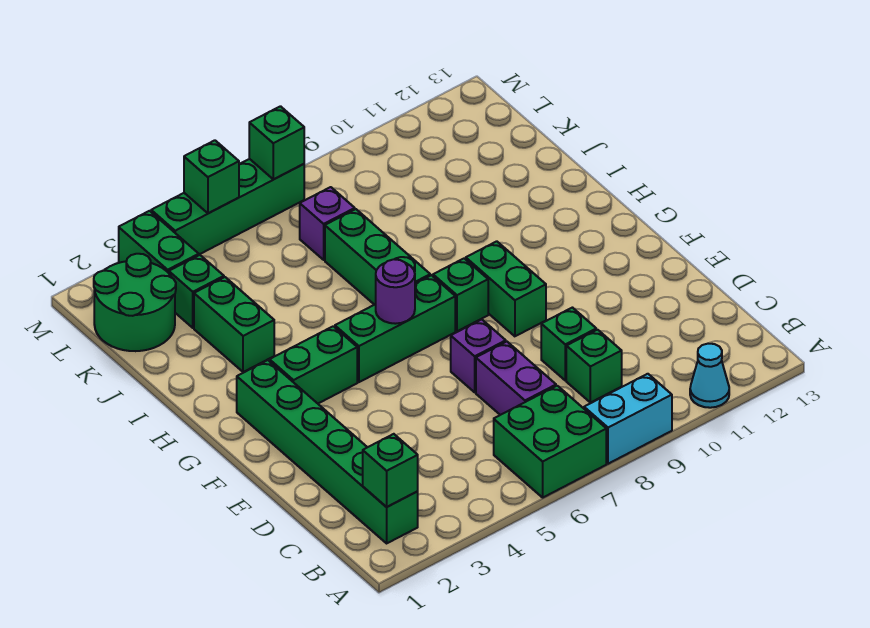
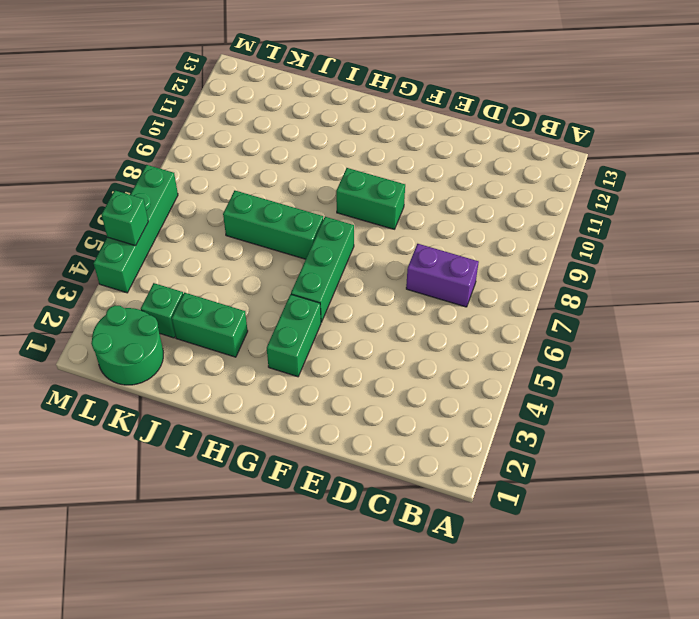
none -> green 2x2 brick [494,386,606,497]
none -> cyan 1x2 brick [584,374,672,464]
none -> cyan 1x1 cone [690,344,729,408]

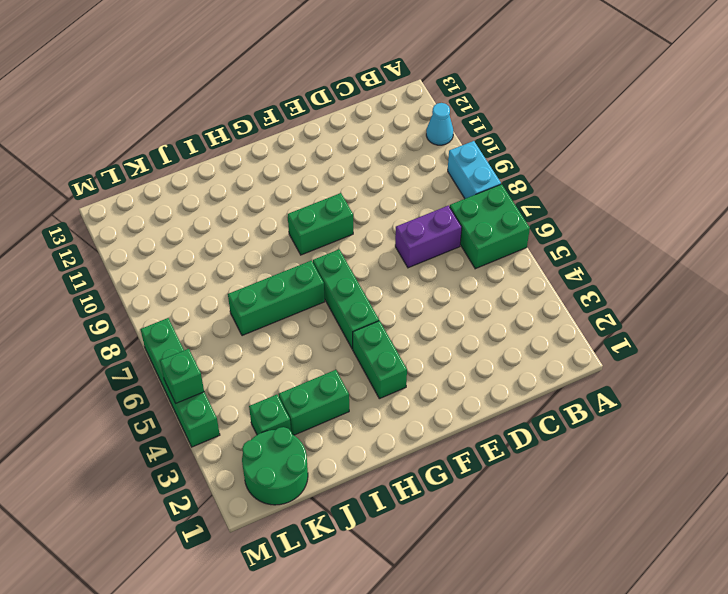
none -> green 1x6 brick [237,360,418,543]
none -> green 1x1 brick [566,330,622,403]
none -> green 1x1 brick [541,308,596,380]

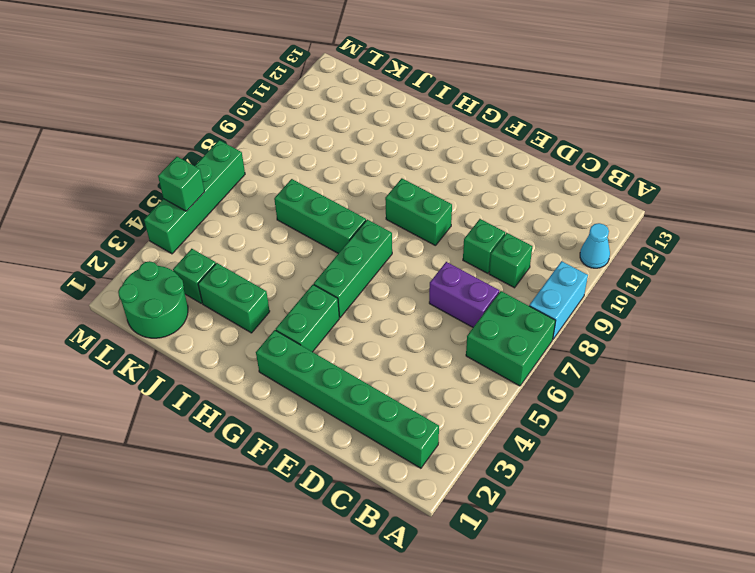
none -> purple 1x1 brick [451,319,506,392]
none -> green 1x1 brick [433,258,488,331]
none -> purple 1x1 brick [300,187,355,260]

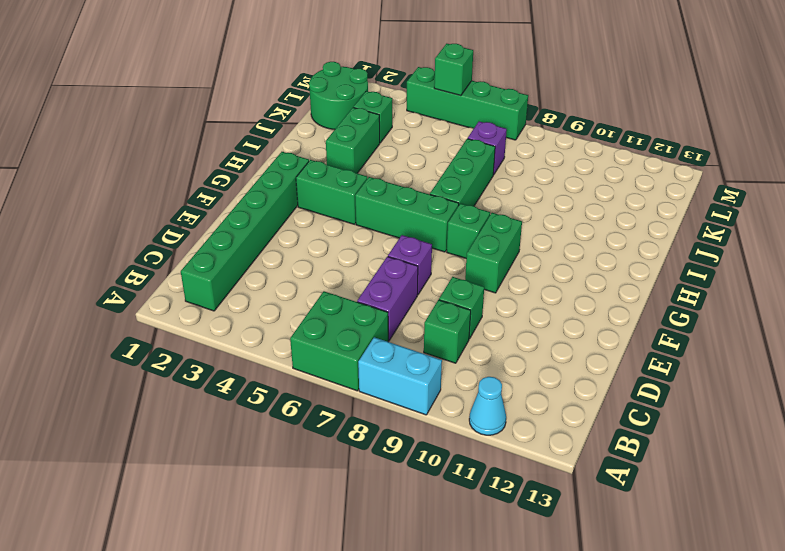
none -> green 1x2 brick [119,211,199,273]
none -> green 1x1 brick [363,434,418,507]
none -> purple 1x1 round brick [376,259,415,324]

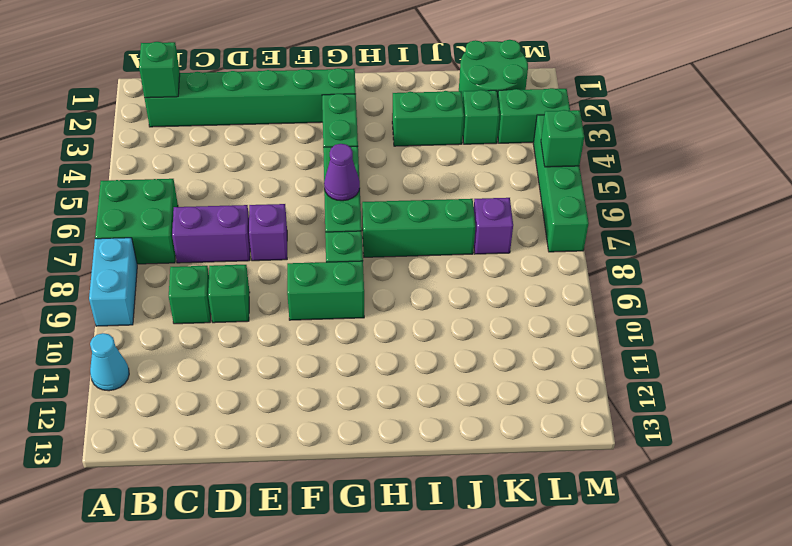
purple 1x1 cone [324,144,360,201] -> purple 1x1 round brick [376,259,415,324]
none -> green 1x1 brick [249,106,304,179]

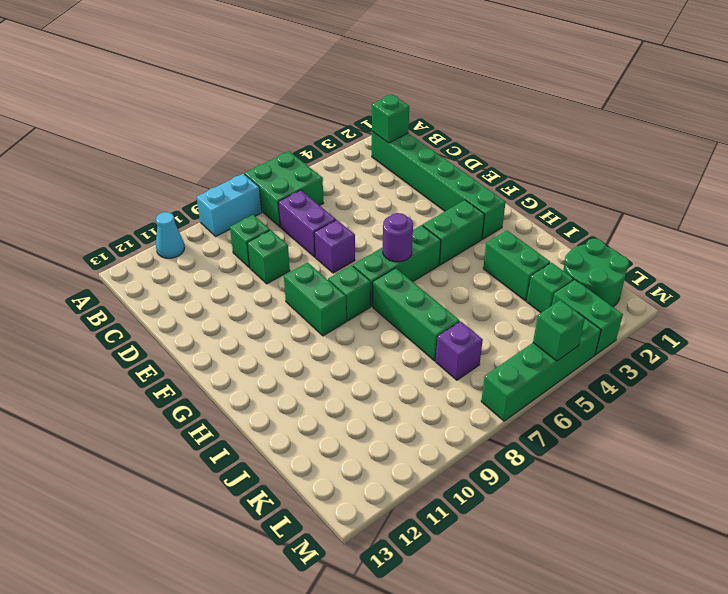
none -> green 1x1 brick [249,106,304,179]

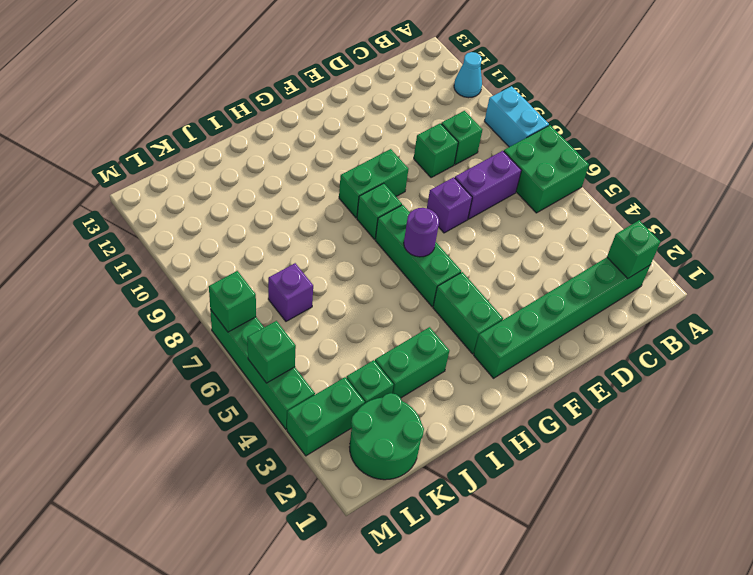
none -> green 1x3 brick [325,209,430,305]

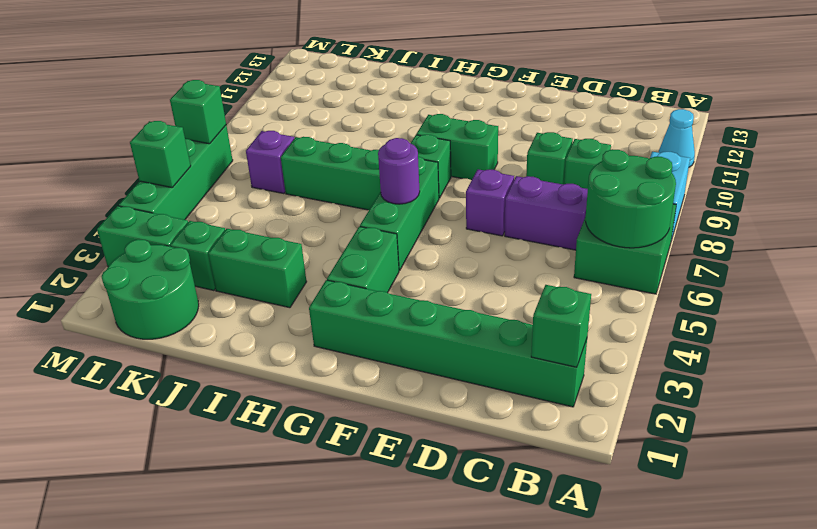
green 2x2 round brick [586,150,676,248] -> none

